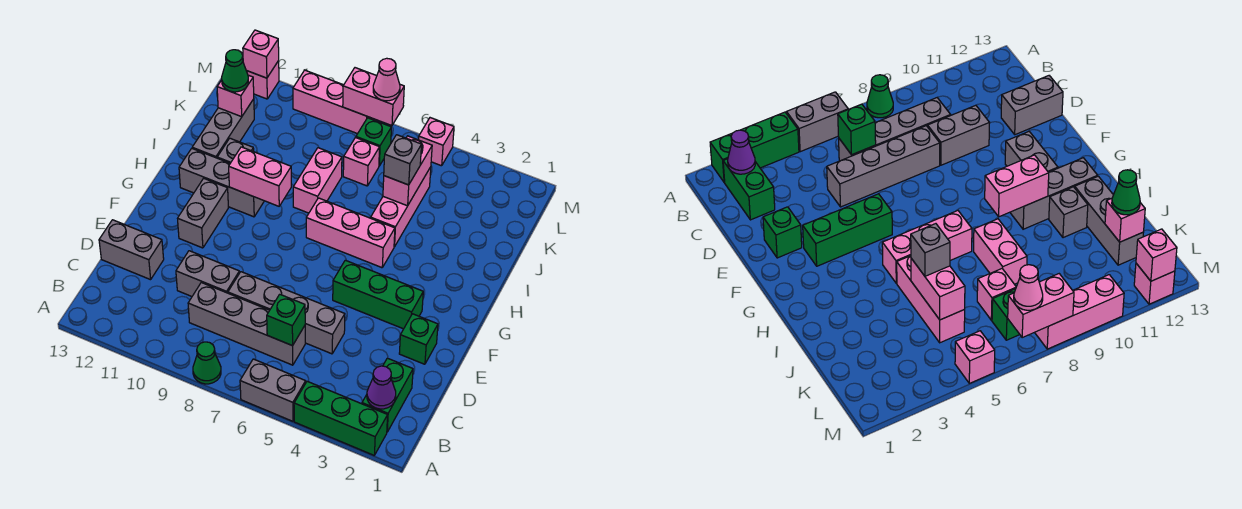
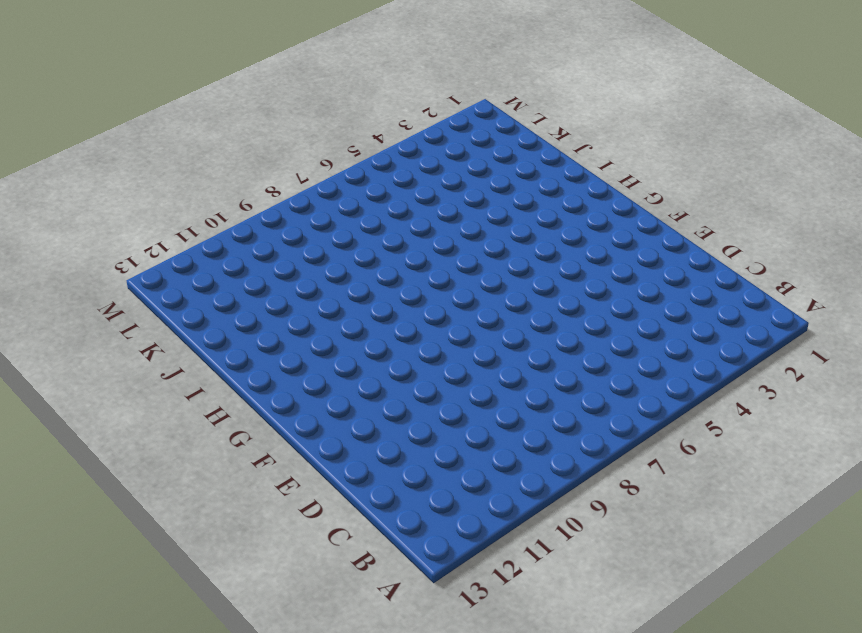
none -> green 1x3 brick [294,381,388,455]
none -> grey 1x2 brick [240,359,306,421]
none -> green 1x1 cone [193,342,221,384]
none -> green 1x2 brick [362,358,413,432]

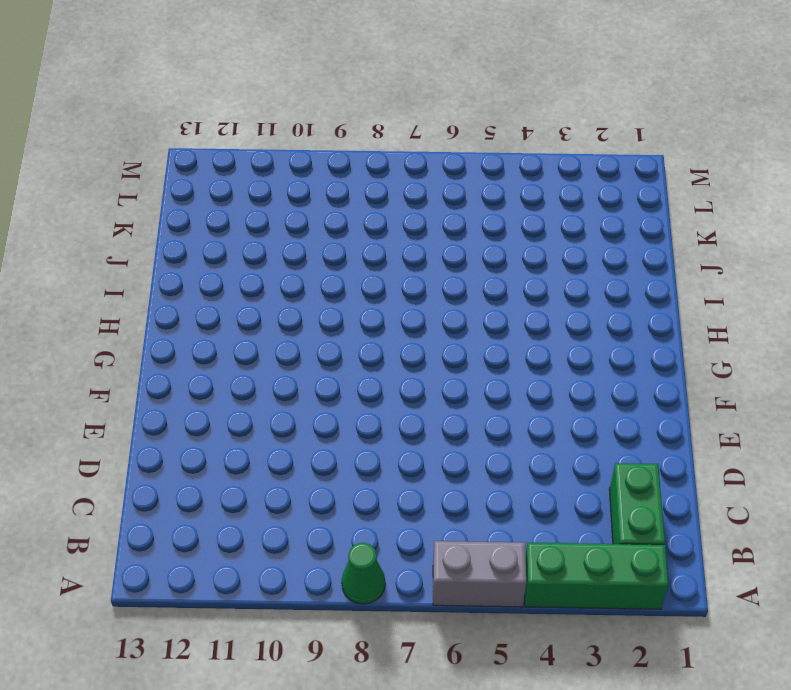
none -> grey 1x4 brick [188,283,305,365]
none -> grey 1x4 brick [228,272,345,354]
none -> grey 1x2 brick [176,251,239,296]
none -> grey 1x2 brick [99,220,164,280]

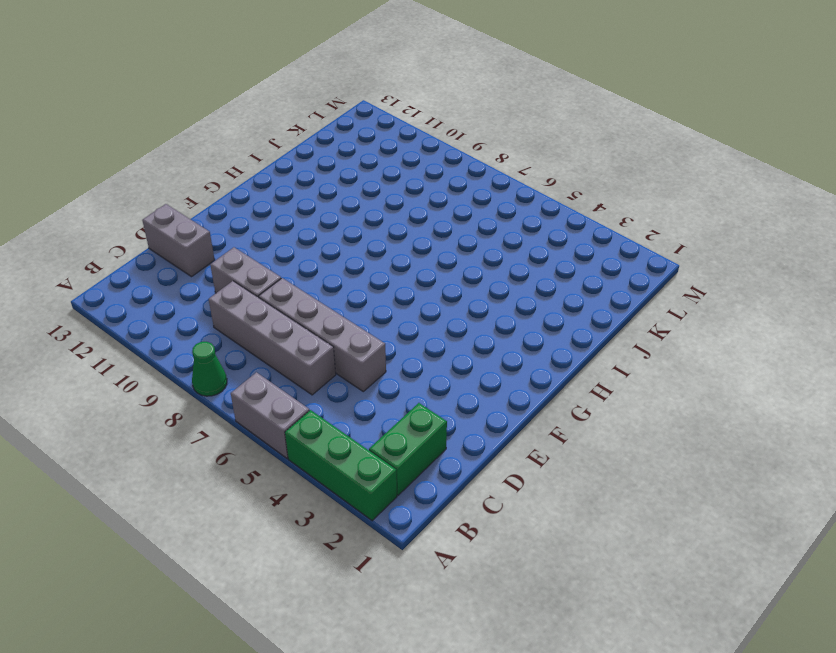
none -> green 1x1 brick [399,314,438,364]
none -> green 1x3 brick [333,260,423,329]
none -> grey 1x2 brick [178,178,228,248]
none -> pink 1x3 brick [306,198,395,268]

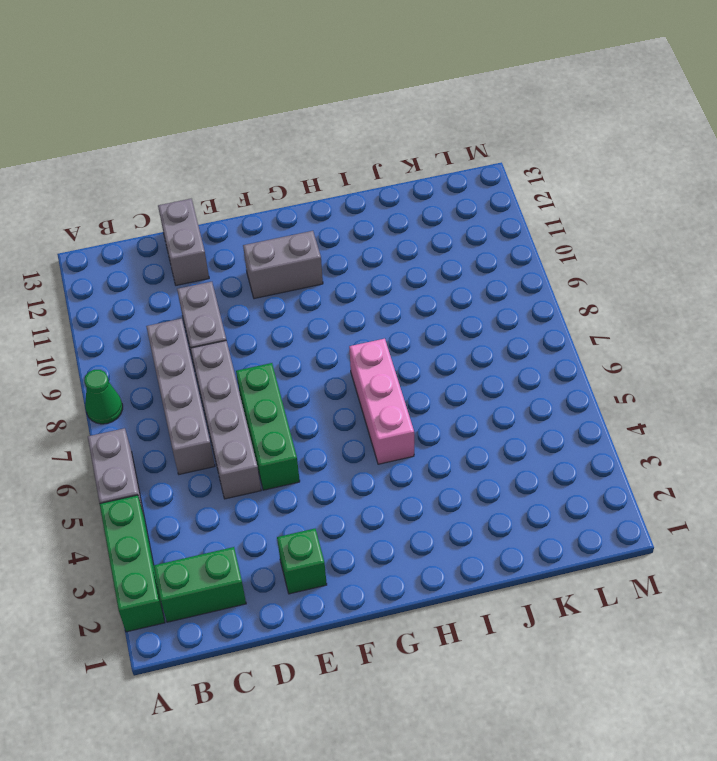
green 1x3 brick [236,363,300,490] -> green 1x3 brick moved to [333,260,423,329]
none -> grey 1x3 brick [179,149,264,217]
none -> pink 1x3 brick [371,167,431,247]
none -> pink 1x2 brick [293,148,342,213]
none -> grey 1x1 brick [217,138,254,163]

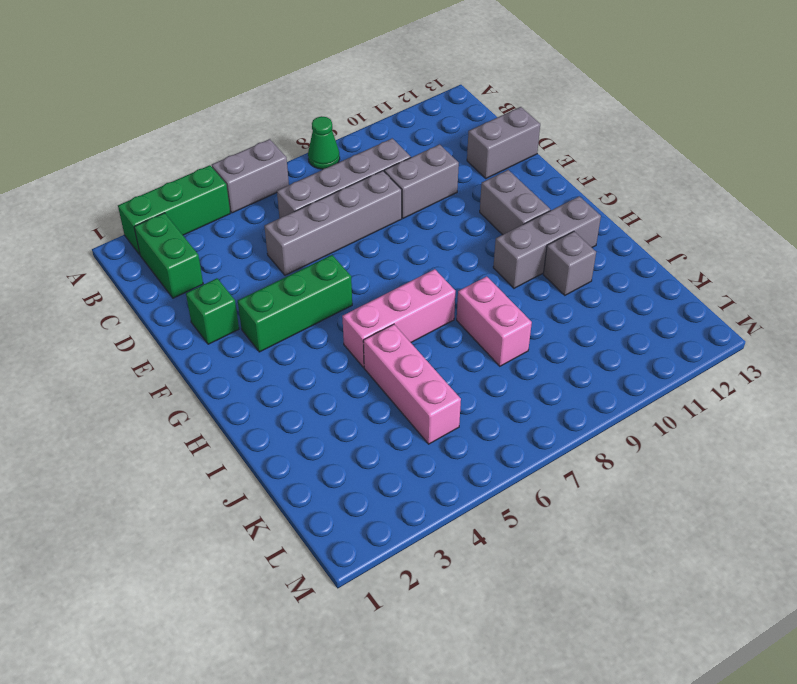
none -> grey 1x3 brick [192,99,254,158]
none -> pink 1x1 brick [343,137,380,186]
none -> green 1x1 brick [356,118,391,166]
none -> pink 1x1 brick [419,118,454,166]

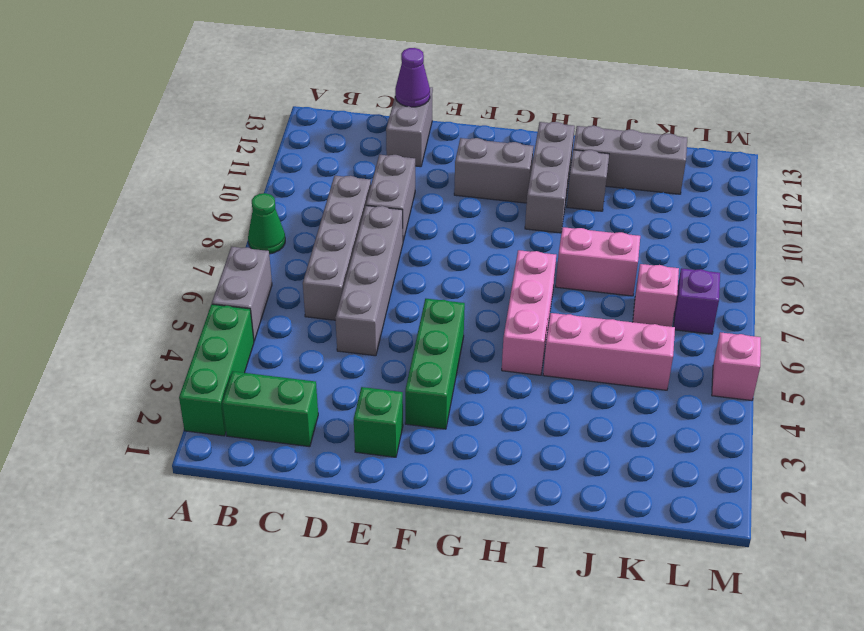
purple 1x1 cone [395,48,430,107] -> purple 1x1 cone moved to [367,366,396,409]
purple 1x1 brick [674,268,720,334] -> green 1x1 brick [356,118,391,166]
none -> pink 1x3 brick [293,70,376,134]
none -> pink 1x1 brick [247,61,279,99]
none -> green 1x1 brick [267,294,305,346]
none -> pink 1x2 brick [229,147,291,206]

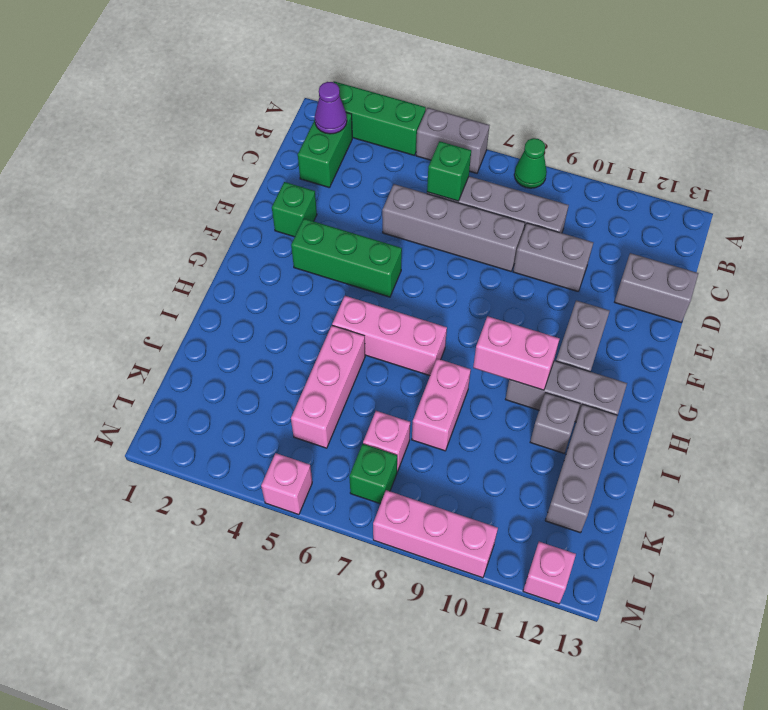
none -> pink 1x2 brick [383,136,432,206]
none -> pink 1x1 brick [217,75,254,117]
none -> pink 1x2 brick [343,68,404,126]
none -> pink 1x1 brick [243,30,279,78]

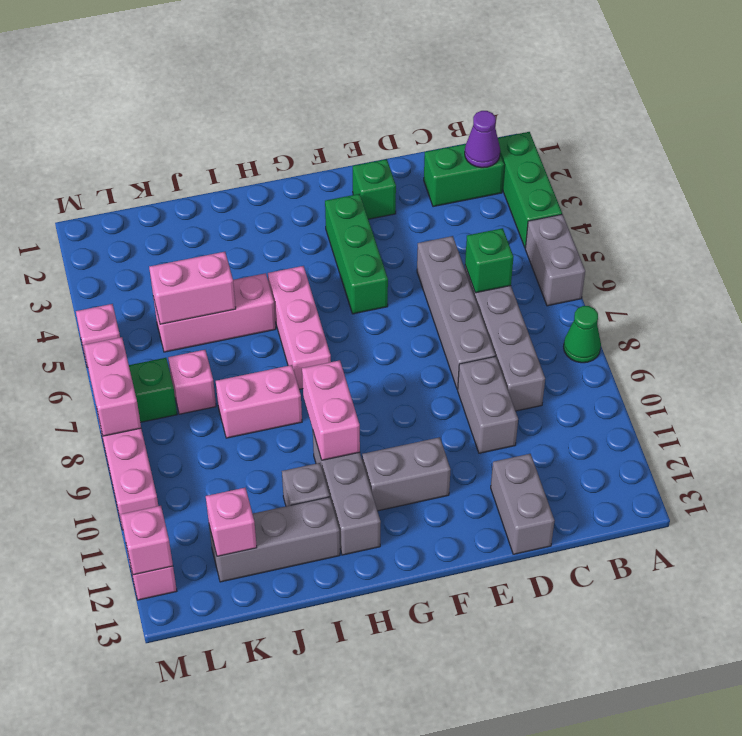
none -> grey 1x1 brick [384,135,422,185]
none -> green 1x1 cone [222,50,248,92]
none -> pink 1x1 cone [373,58,400,101]

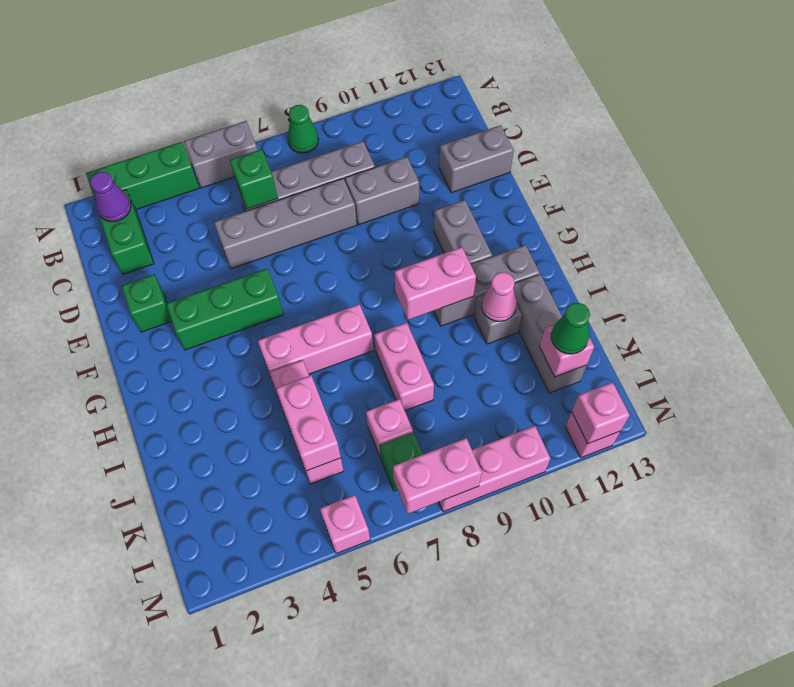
pink 1x1 cone [482,272,517,321] -> pink 1x1 cone moved to [373,58,400,101]
none -> grey 1x1 brick [384,135,422,185]

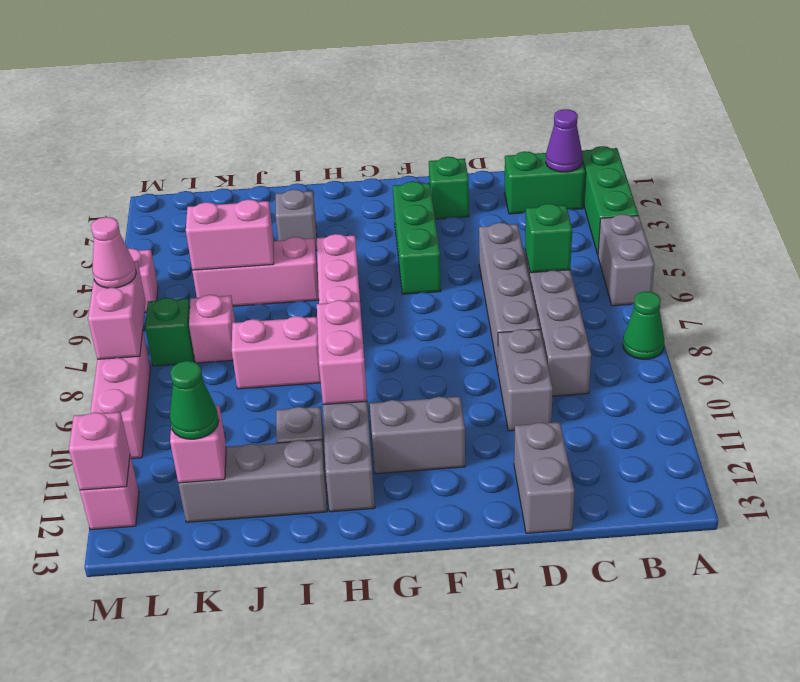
grey 1x1 brick [276,190,317,251] -> grey 1x1 brick moved to [384,135,422,185]

